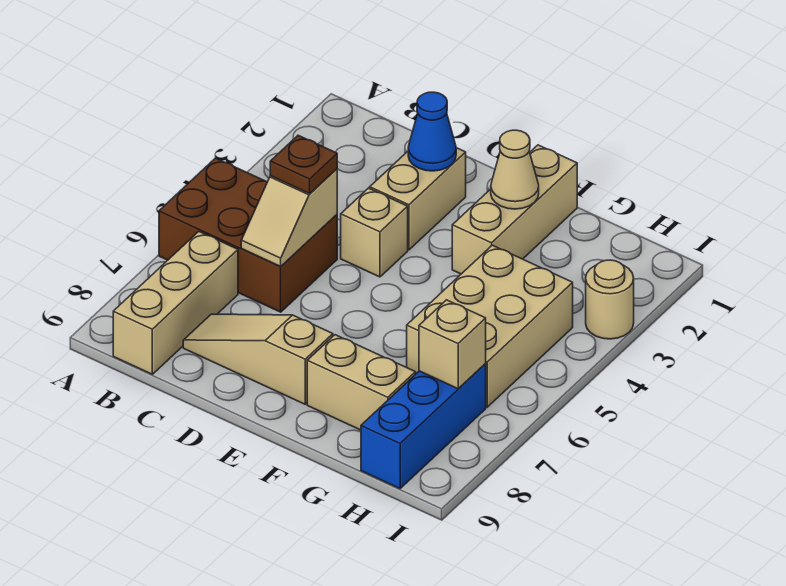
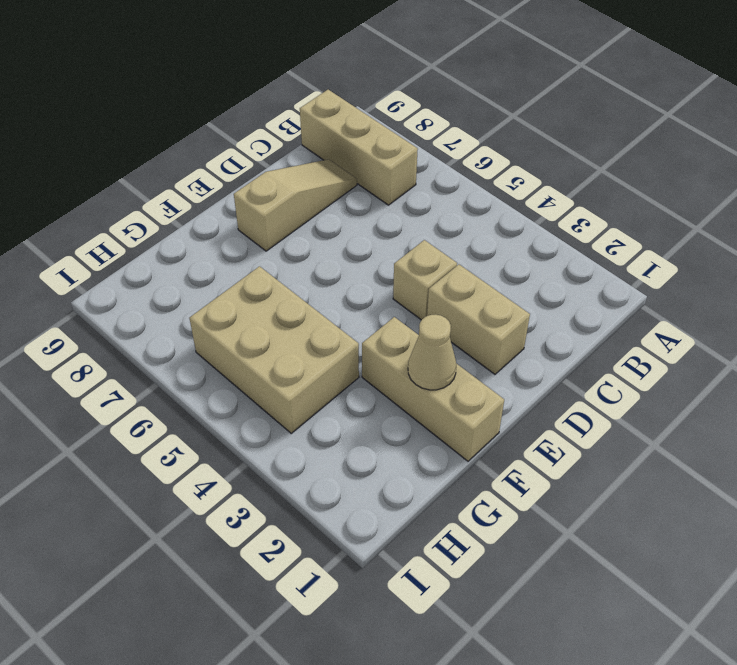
none -> brown 2x3 brick [159,158,337,312]
none -> tan 1x2 brick [307,335,416,430]
none -> blue 1x3 brick [361,363,486,489]

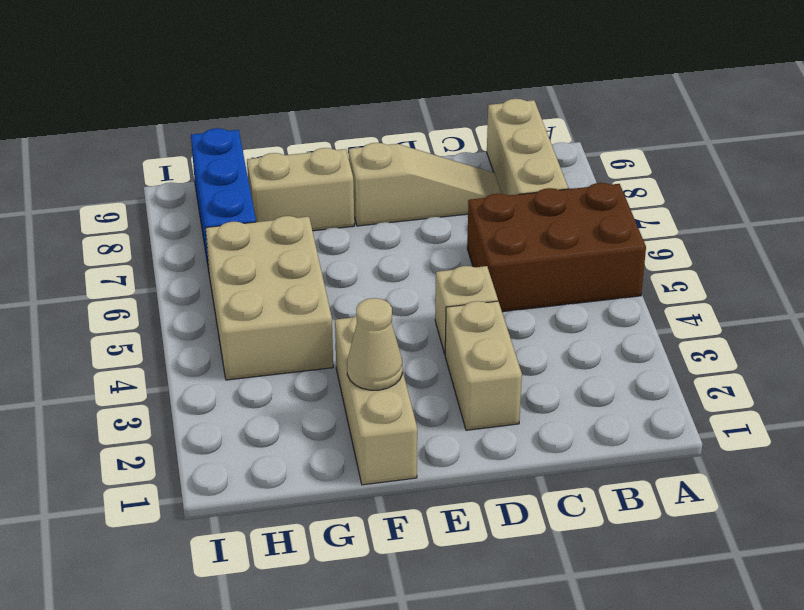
none -> tan 1x1 round brick [586,260,634,339]
none -> tan 1x2 slope [241,169,337,266]
none -> blue 1x1 cone [408,92,456,171]

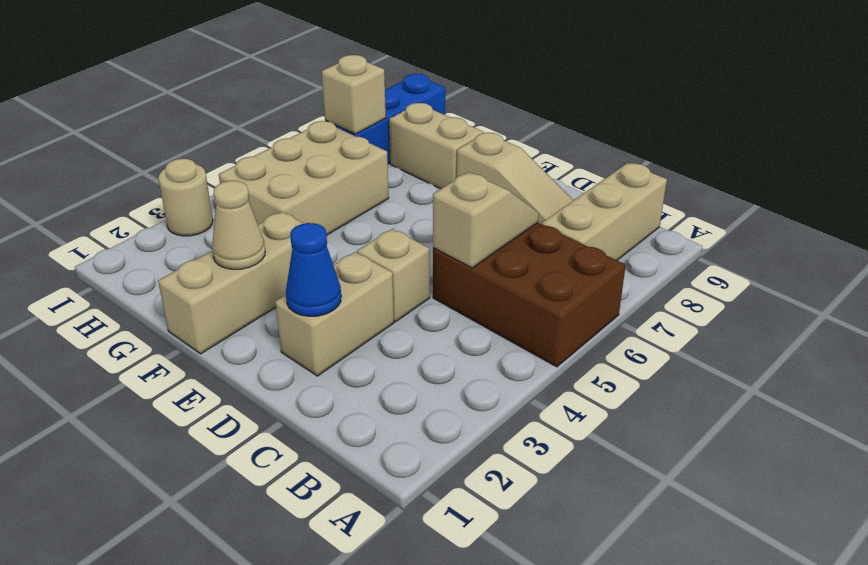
none -> brown 1x1 plate [270,135,337,194]

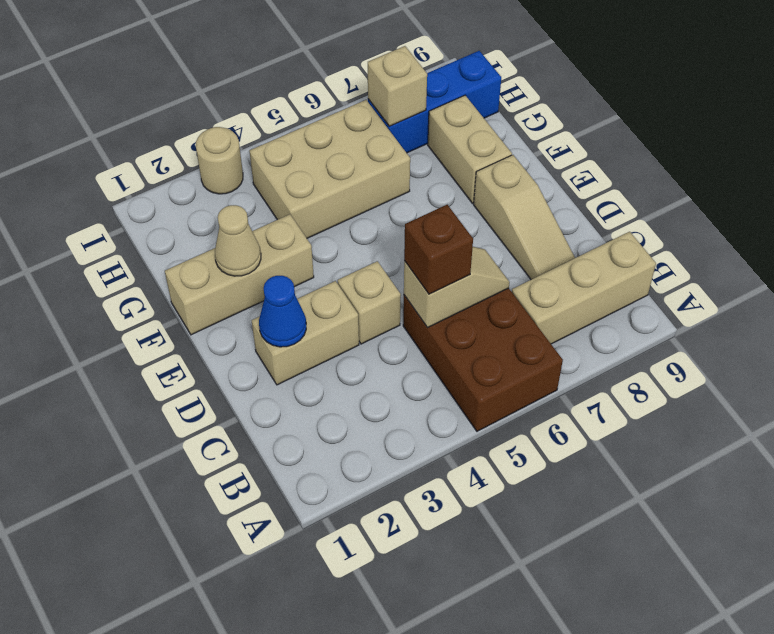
brown 1x1 brick [404,205,473,294] -> brown 1x1 plate [270,135,337,194]

